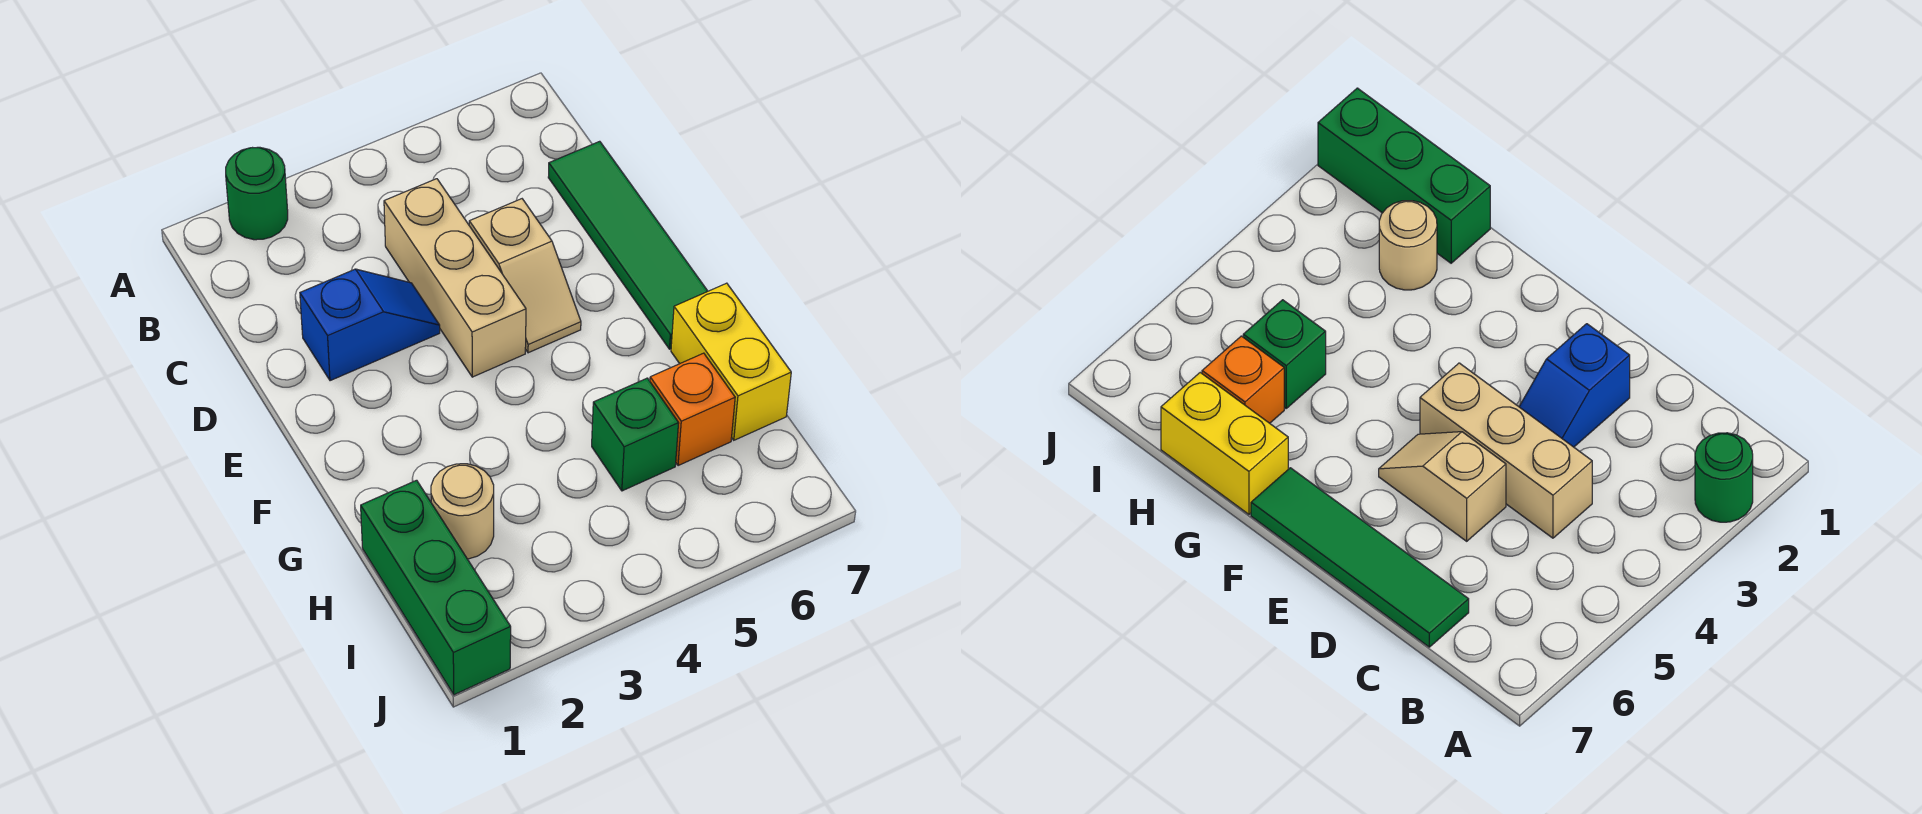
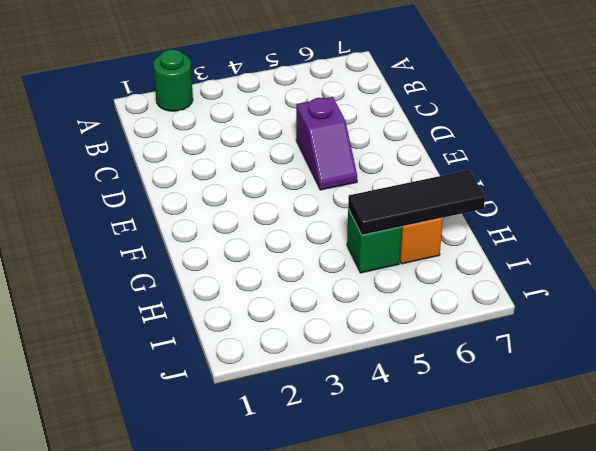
purple 1x2 slope [296,97,357,190] -> tan 1x2 slope [469,199,581,353]
black 1x3 tile [348,170,485,235] -> none
none -> tan 1x3 brick [384,179,526,377]
none -> green 1x4 tile [548,141,708,349]

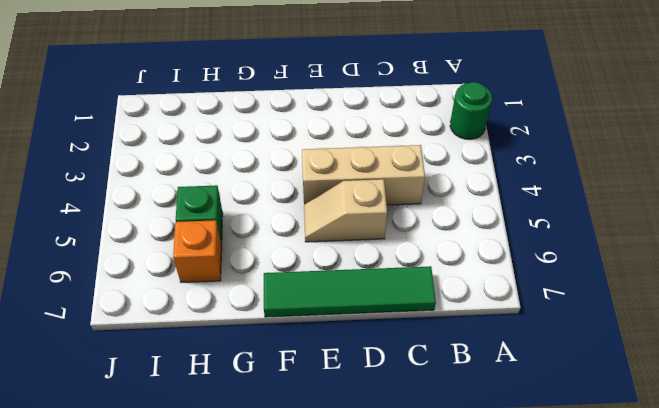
none -> blue 1x2 slope [300,269,440,381]
none -> yellow 1x2 brick [671,283,791,440]

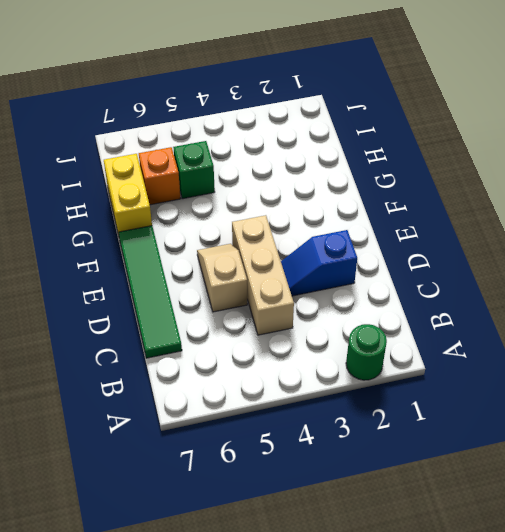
none -> green 1x3 brick [361,480,511,695]
none -> tan 1x1 round brick [431,464,494,559]

